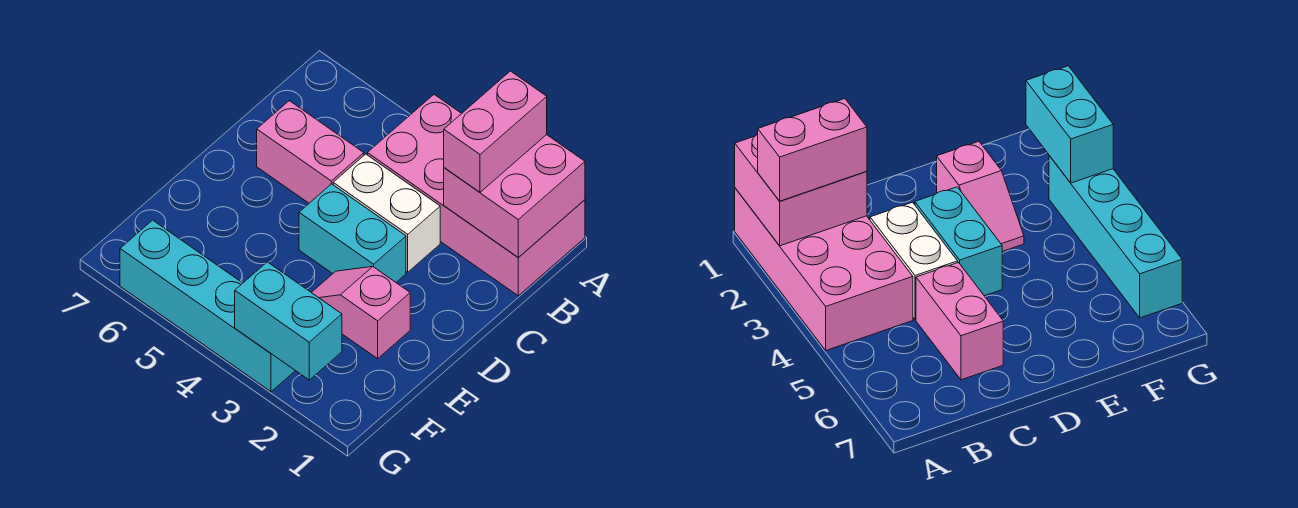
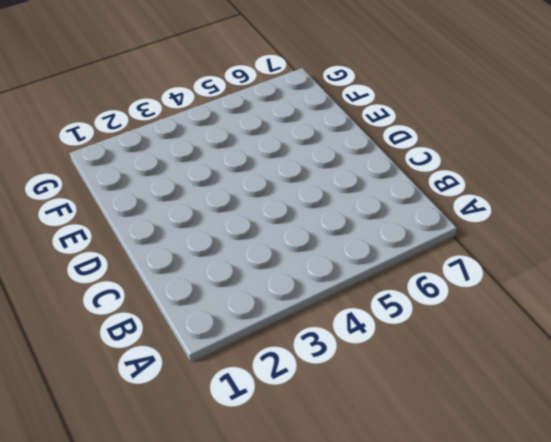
none -> pink 2x4 brick [367,95,585,296]
none -> white 1x2 brick [333,154,440,272]

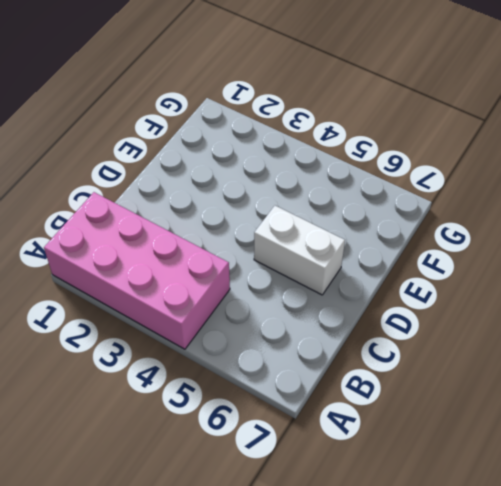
white 1x2 brick [254,206,345,295] -> white 1x2 brick moved to [333,154,440,272]
none -> pink 1x2 brick [257,101,364,203]
none -> cyan 1x2 brick [299,184,406,282]

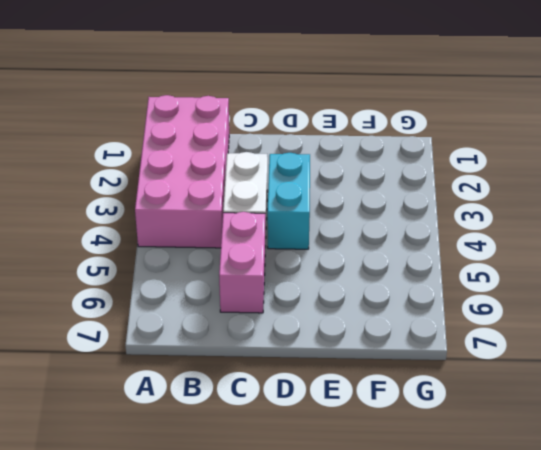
none -> pink 1x2 slope [311,267,410,359]
none -> cyan 1x4 brick [120,220,295,392]

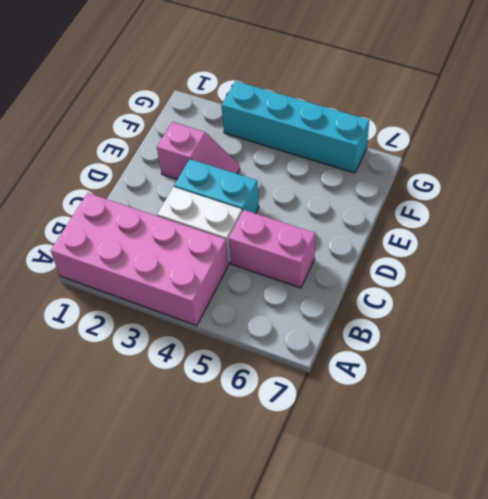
none -> pink 2x2 brick [444,135,585,258]
none -> cyan 1x2 brick [235,262,342,380]

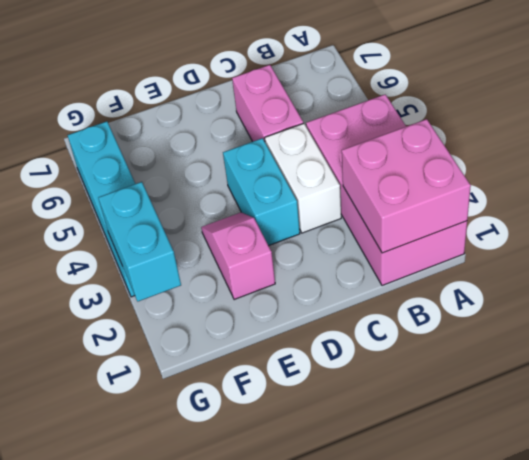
none -> pink 1x2 brick [444,71,547,192]

